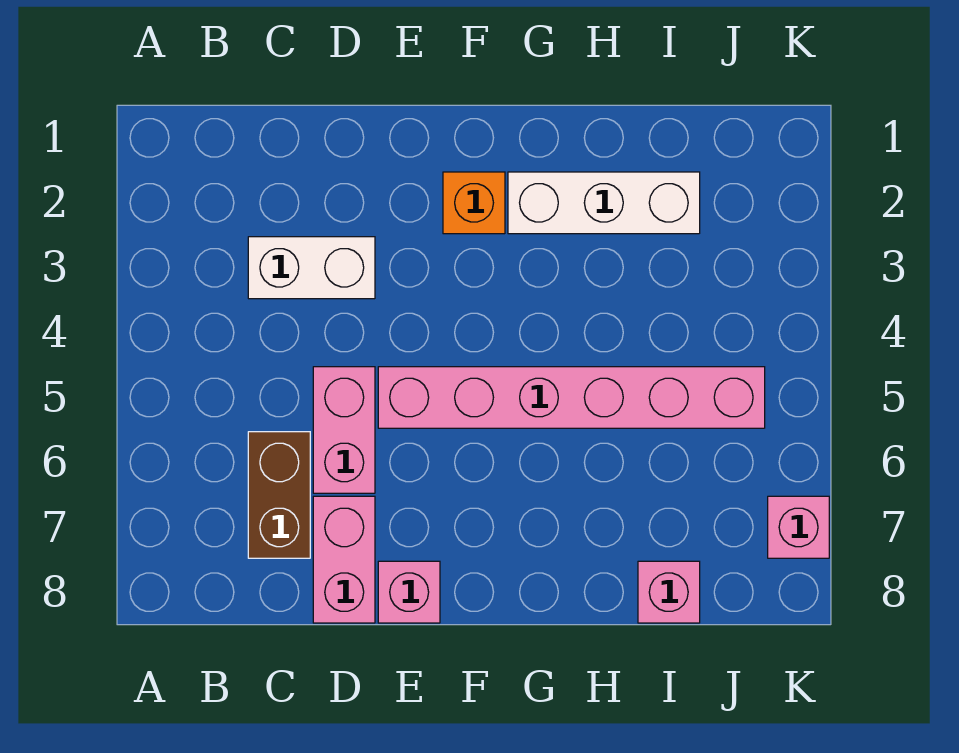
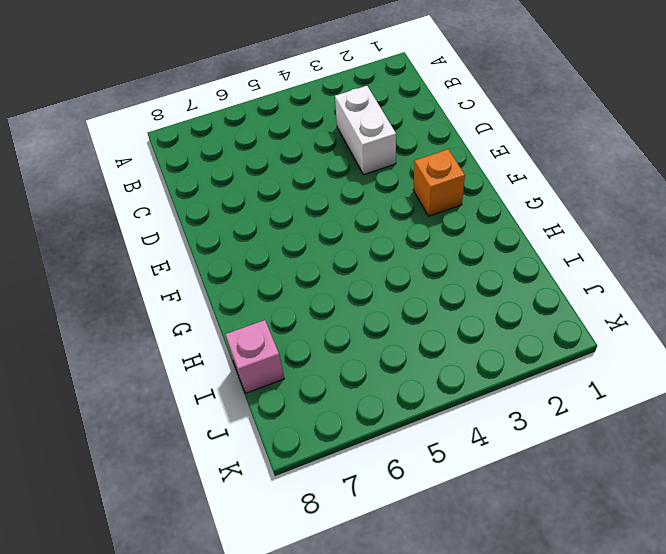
none -> brown 1x2 brick [248,432,310,558]
none -> pink 1x2 brick [313,367,375,493]

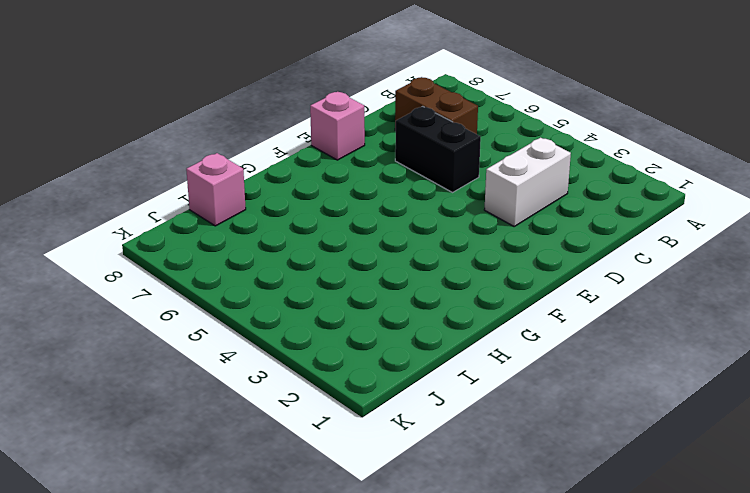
black 1x2 brick [395,106,481,192] -> pink 1x2 brick [313,367,375,493]
none -> pink 1x2 brick [313,496,375,623]
none -> pink 1x6 brick [378,367,765,428]

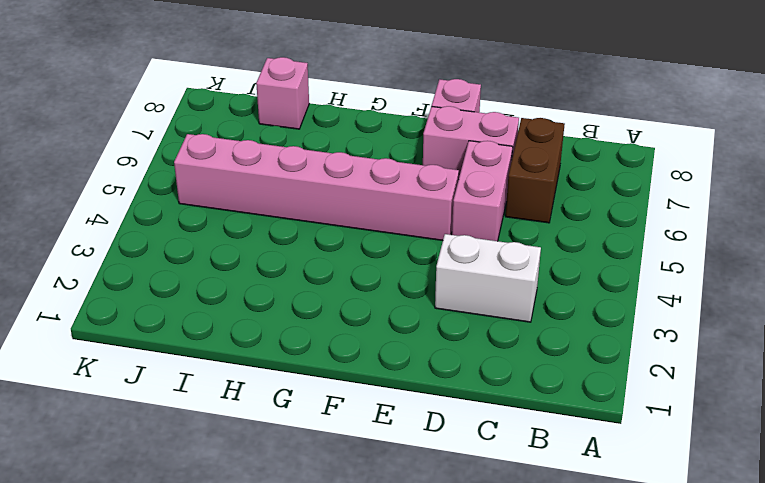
pink 1x2 brick [423,106,519,179] -> pink 1x2 brick turned to [313,496,375,623]
none -> orange 1x1 brick [443,172,505,234]
none -> white 1x3 brick [508,172,700,234]

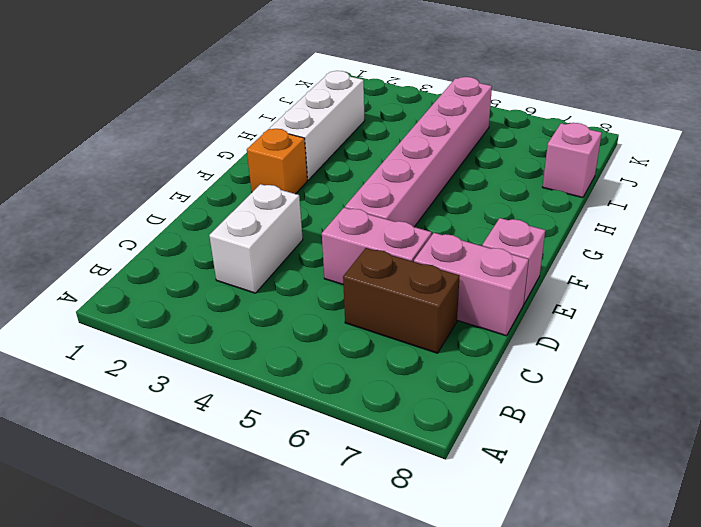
none -> pink 1x1 brick [768,496,829,558]

